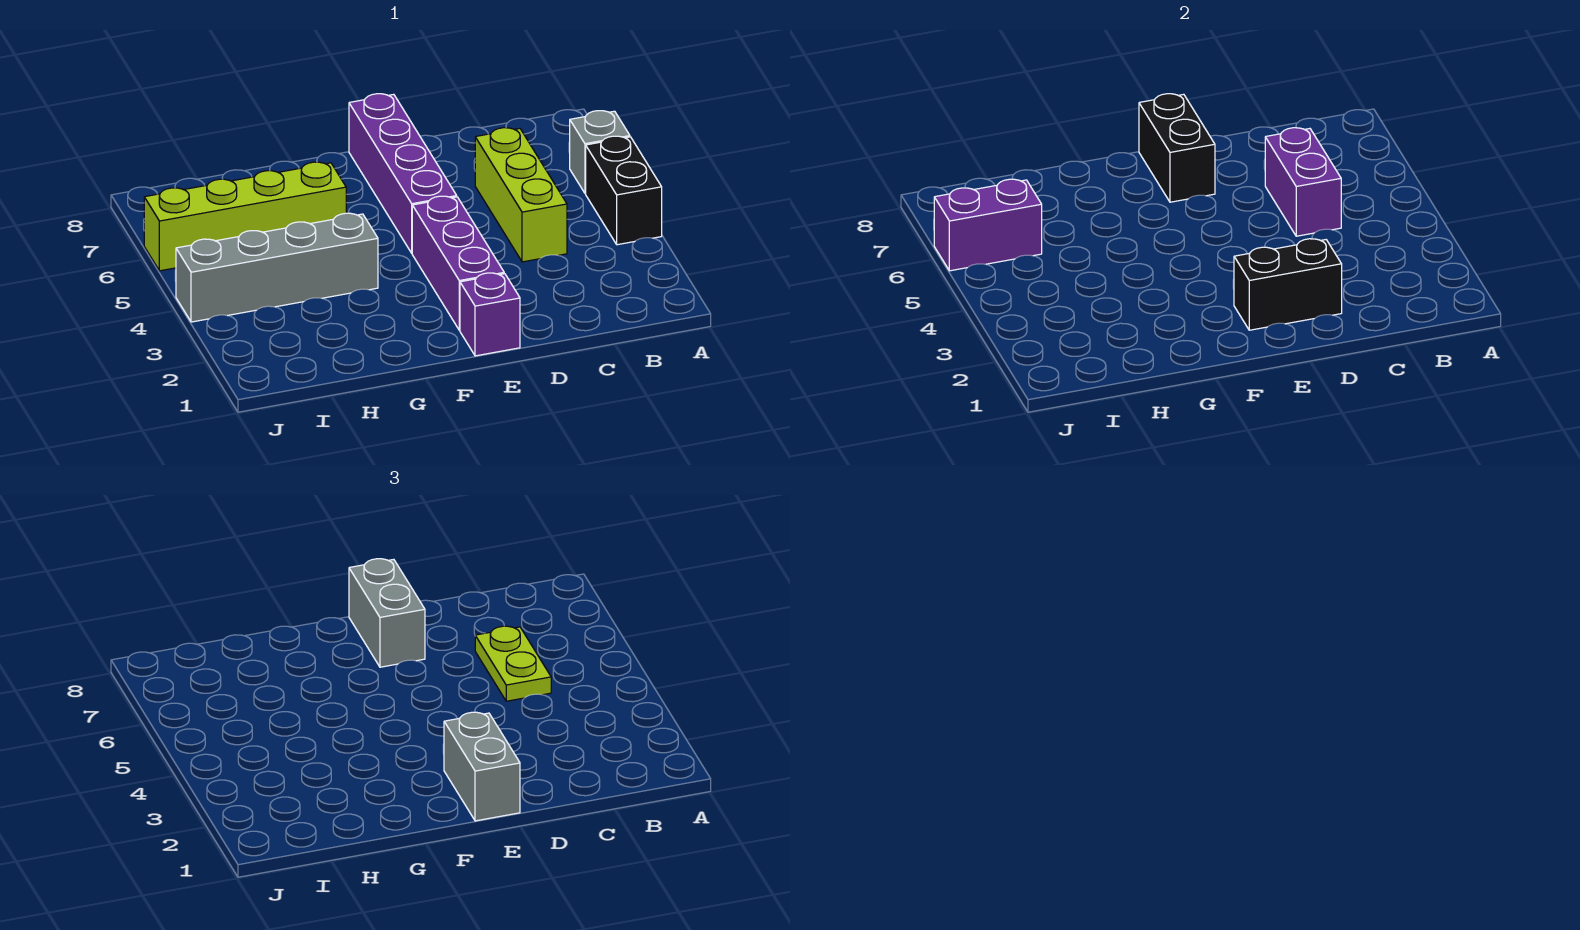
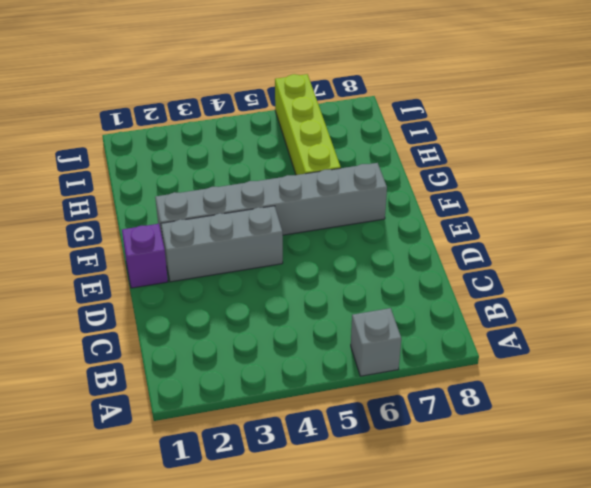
grey 1x3 brick [161,206,283,282] -> purple 1x3 brick [412,196,504,330]
grey 1x6 brick [155,163,387,239] -> none
none -> black 1x2 brick [586,136,662,245]
none -> lime 1x3 brick [475,128,567,262]
none -> purple 1x4 brick [349,94,457,253]

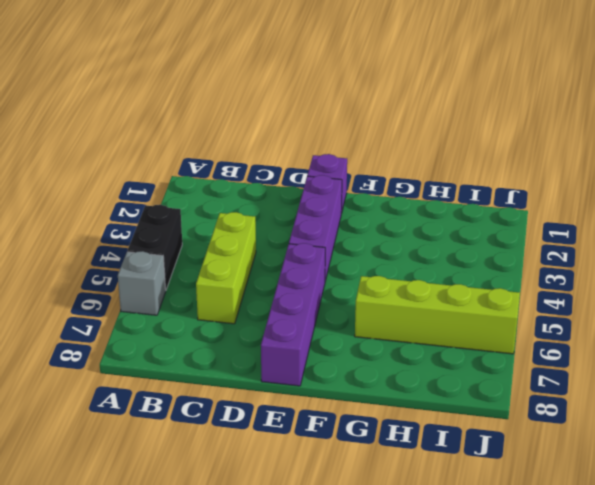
none -> grey 1x4 brick [176,213,378,322]
none -> purple 1x2 brick [1265,128,1341,236]
none -> black 1x2 brick [1234,239,1342,330]

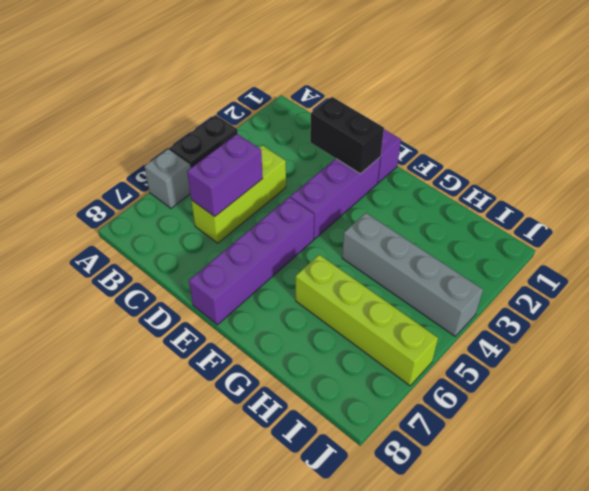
none -> black 1x2 brick [1139,94,1215,202]
none -> purple 1x2 brick [934,179,1042,271]
none -> lime 1x2 plate [475,626,551,701]

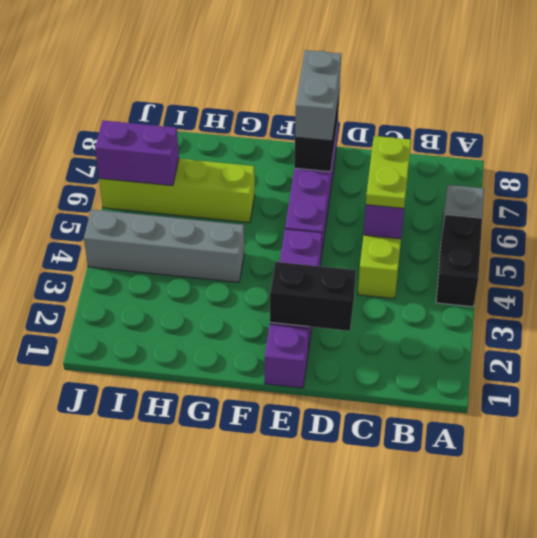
none -> grey 1x2 brick [444,712,520,821]

